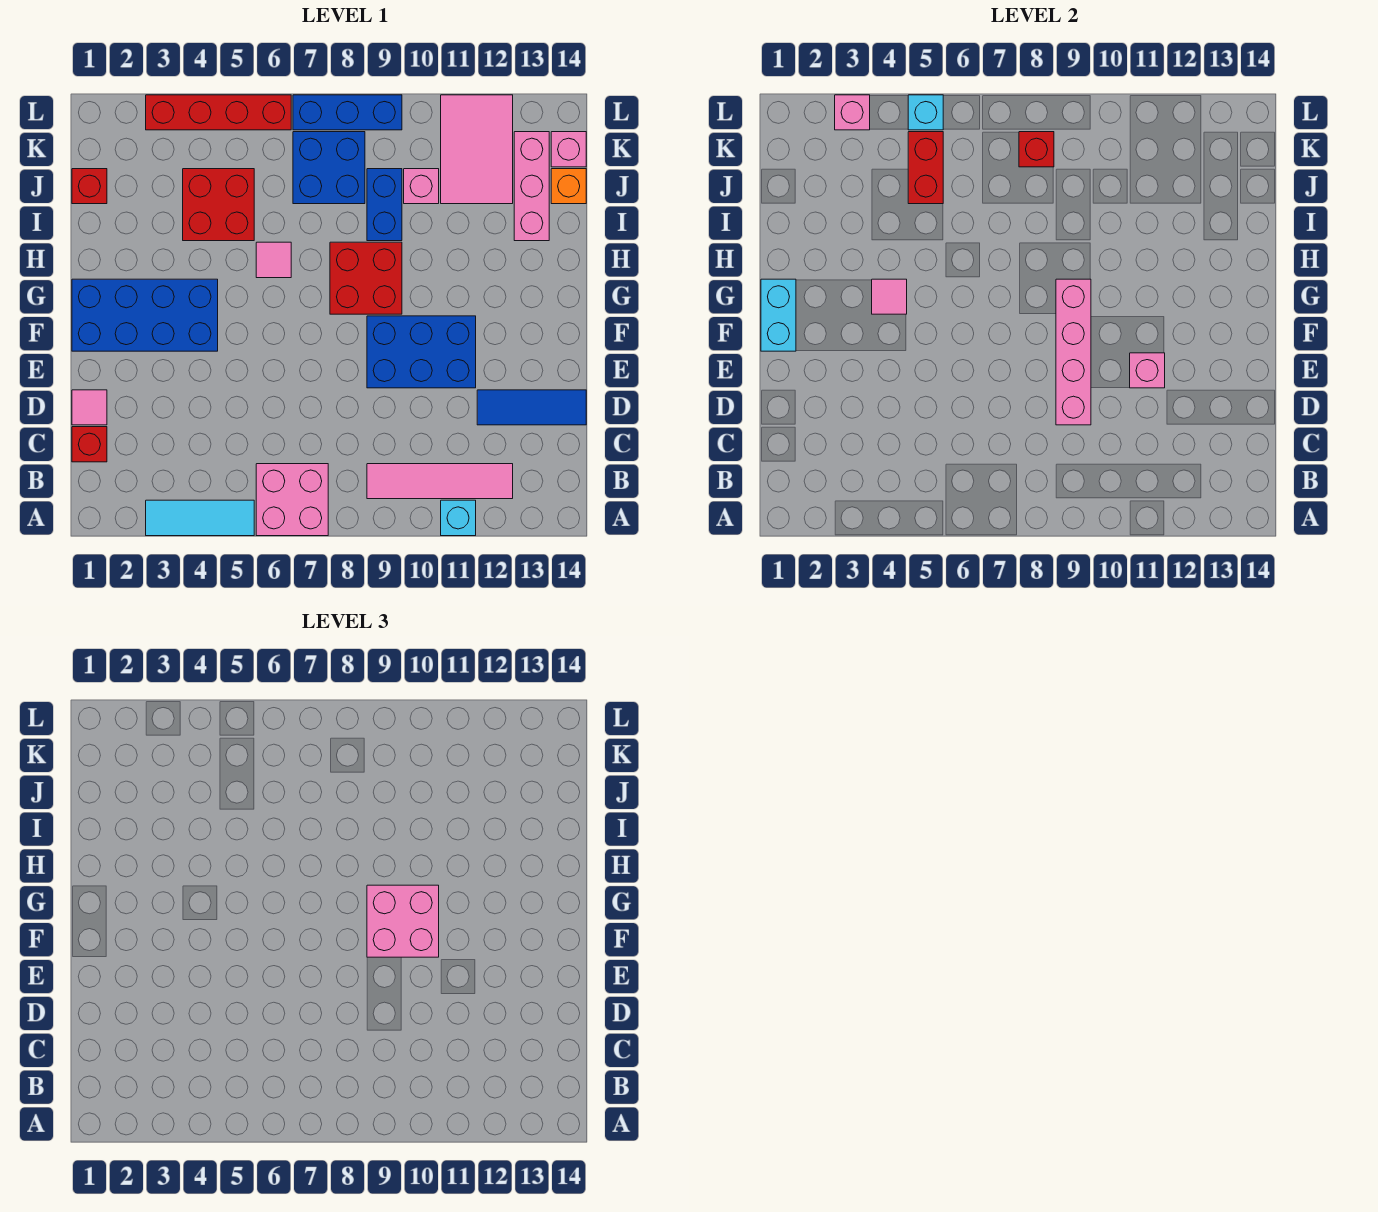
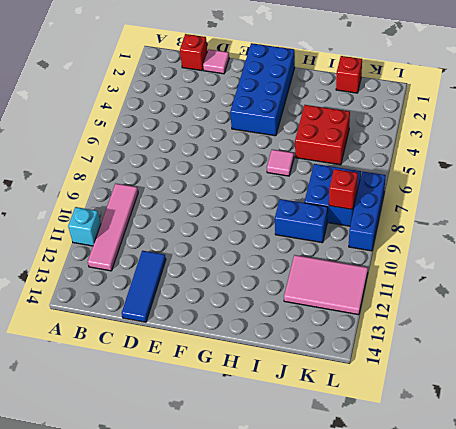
none -> cyan 1x3 tile [146,500,254,536]
none -> pink 2x2 brick [256,464,328,536]
none -> blue 2x3 brick [367,316,476,388]
none -> red 2x2 brick [330,242,402,314]

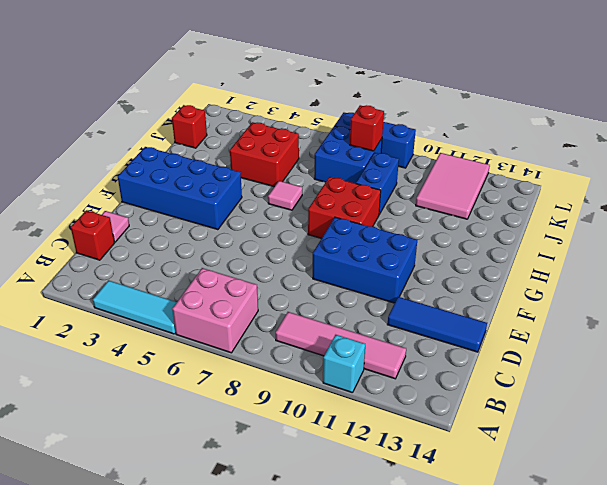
none -> pink 1x3 brick [514,132,549,241]
none -> pink 1x1 brick [404,169,439,204]
none -> orange 1x1 brick [551,169,586,204]
none -> pink 1x1 brick [551,132,586,167]

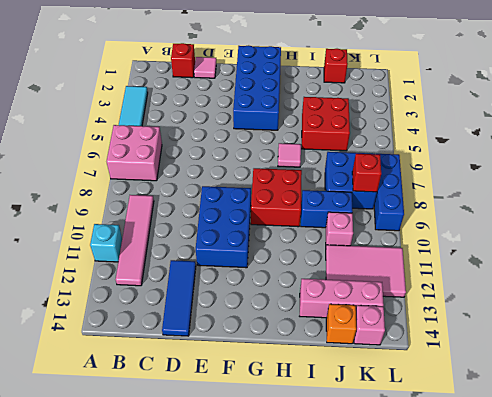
none -> red 1x4 brick [146,95,291,130]
none -> pink 1x4 brick [1056,279,1091,425]
none -> pink 1x1 brick [1130,353,1165,388]
none -> cyan 1x2 brick [761,279,796,351]

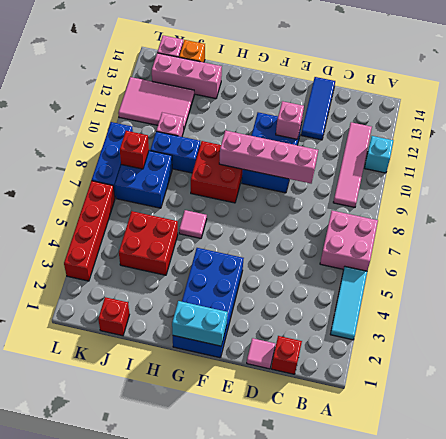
none -> pink 1x1 tile [872,279,907,314]
none -> red 1x2 brick [908,132,943,204]
none -> pink 1x1 brick [835,95,870,130]
none -> cyan 1x1 brick [908,95,943,130]

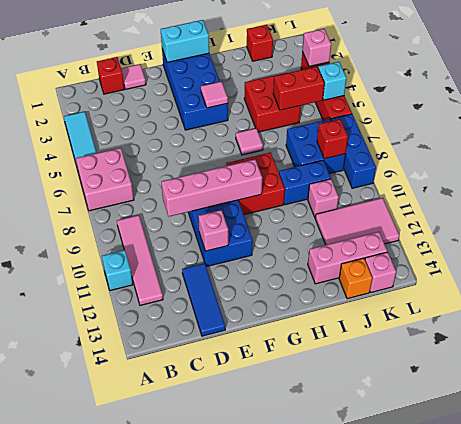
none -> pink 2x2 brick [367,885,439,957]

